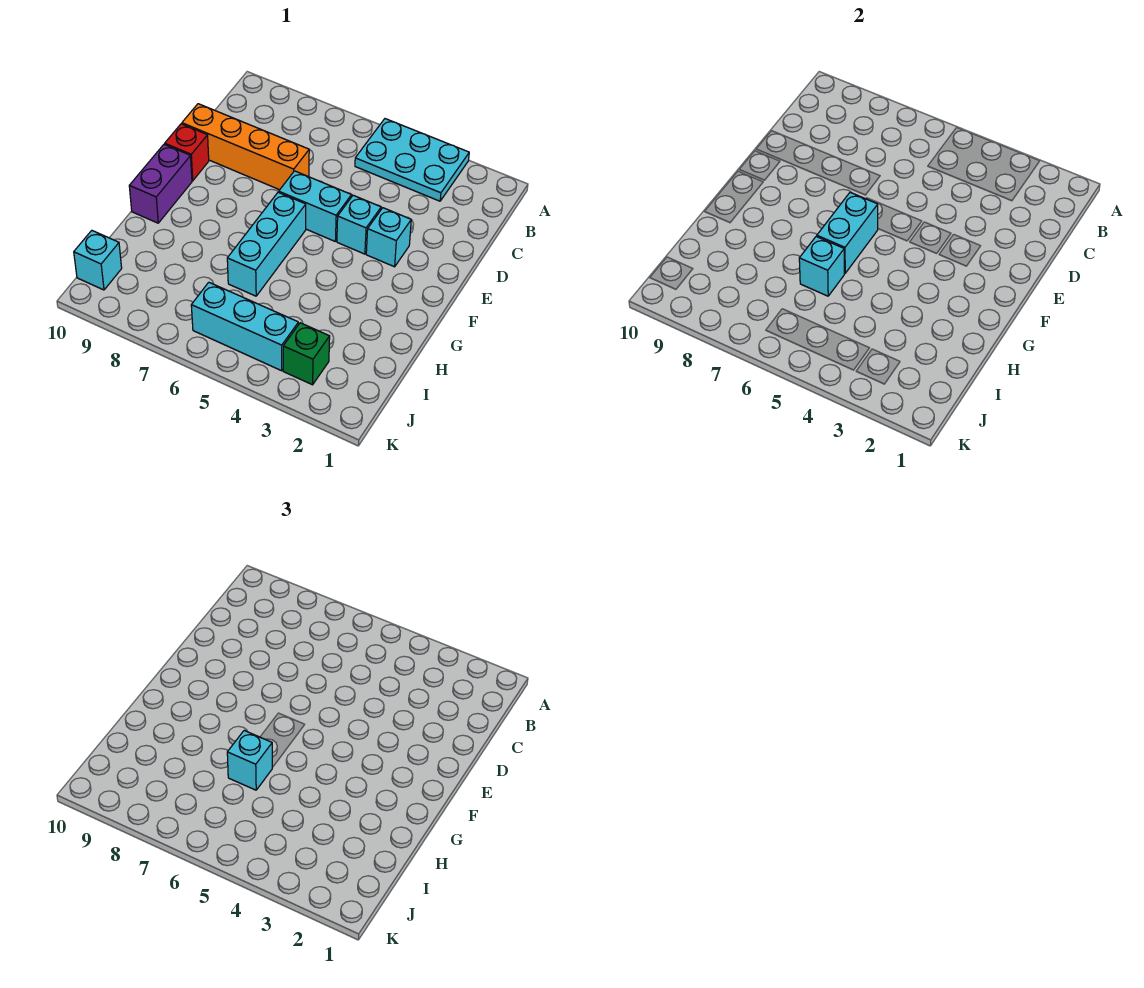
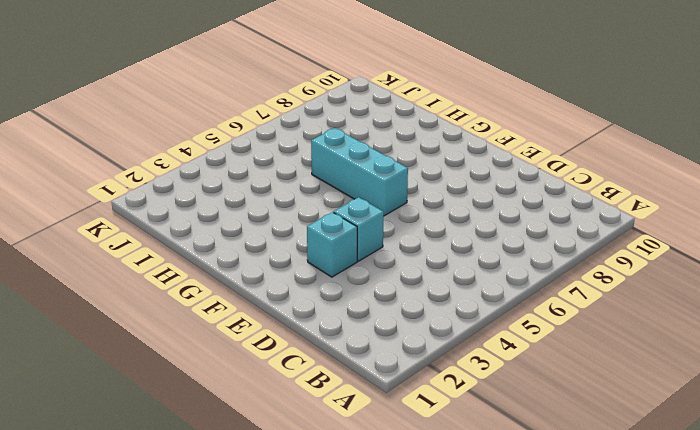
none -> cyan 2x3 plate [355,119,469,201]
none -> orange 1x4 brick [182,104,309,190]
none -> cyan 1x2 brick [279,171,352,241]

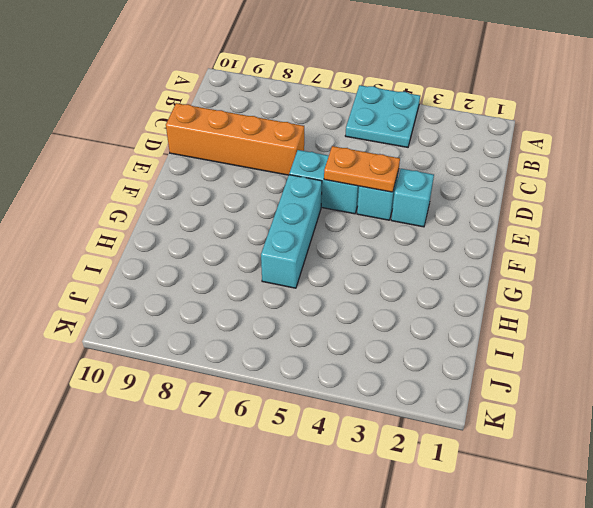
cyan 2x2 plate [345,85,420,147] -> cyan 2x3 plate [355,119,469,201]
orange 1x2 plate [324,146,400,192] -> none
none -> red 1x1 brick [165,124,209,181]
none -> purple 1x2 brick [129,144,192,223]
none -> green 1x1 brick [283,323,330,385]

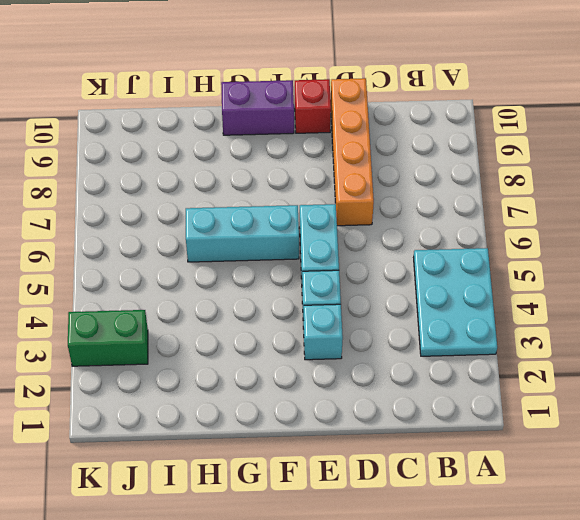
green 1x2 brick [68,310,148,366] -> green 1x1 brick [283,323,330,385]
none -> cyan 1x3 brick [191,282,298,371]
none -> cyan 1x1 brick [74,231,122,290]
none -> cyan 1x2 brick [817,192,878,273]

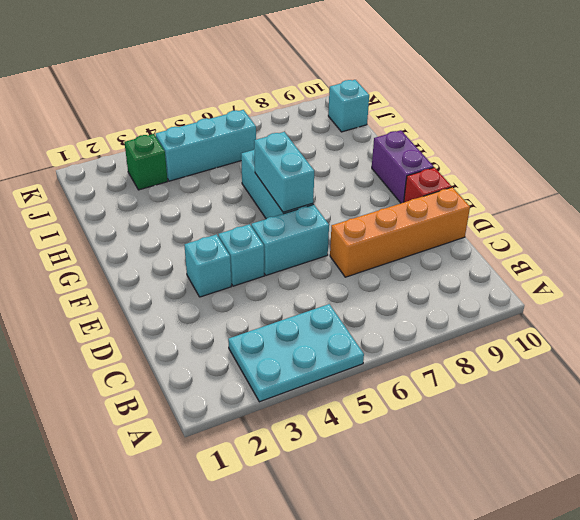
none -> cyan 1x1 brick [799,237,844,296]
none -> cyan 1x1 brick [227,731,272,790]

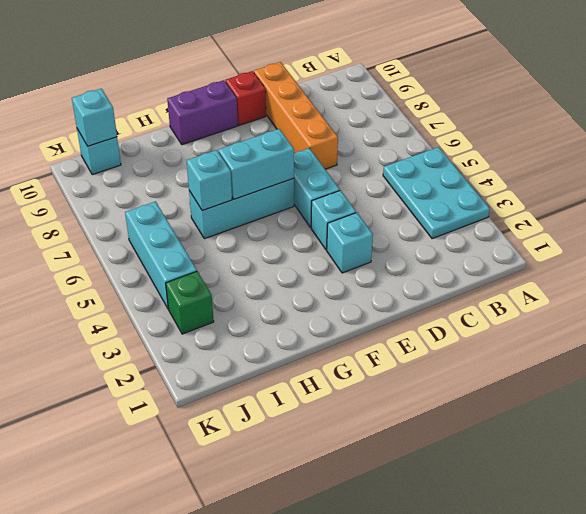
cyan 1x1 brick [72,89,117,146] -> cyan 1x1 brick moved to [227,731,272,790]

